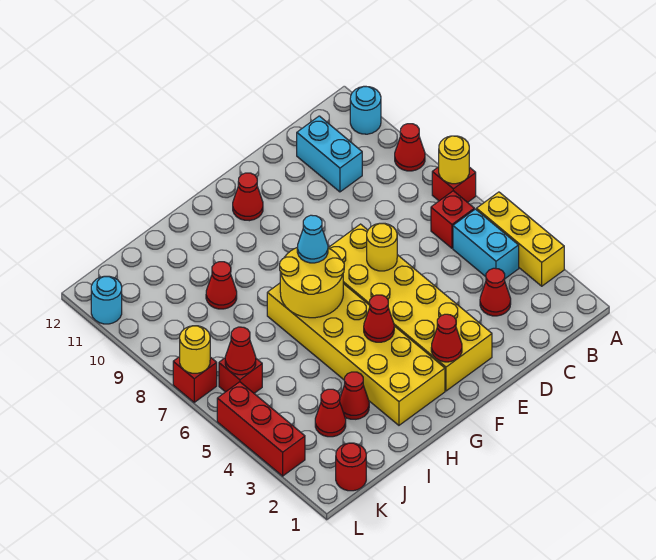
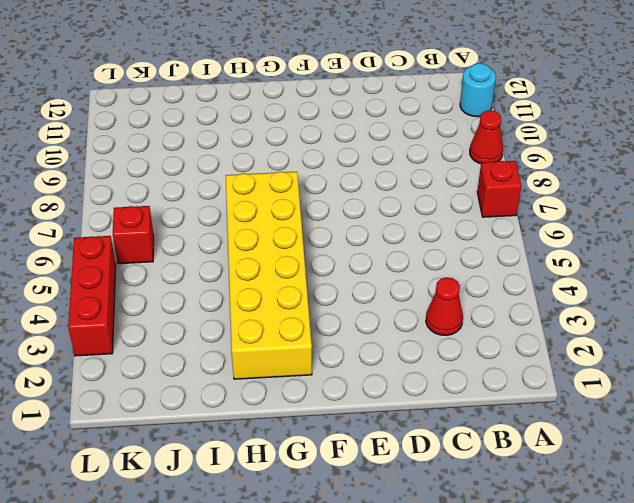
none -> yellow 1x3 brick [477,192,564,286]
none -> cyan 1x2 brick [453,209,519,278]
none -> red 1x1 brick [431,191,474,248]

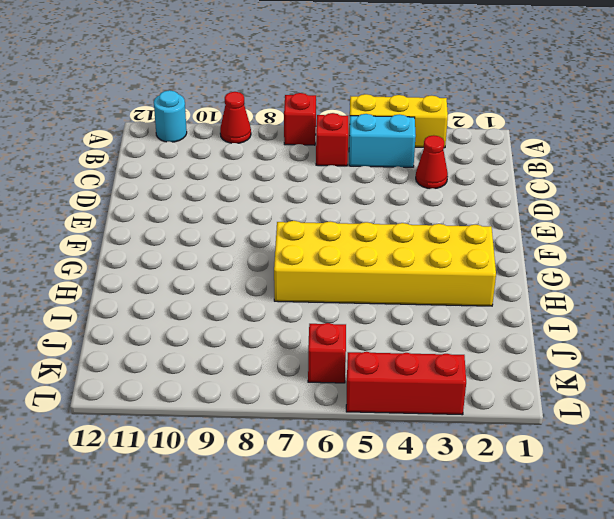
none -> cyan 1x2 brick [297,116,362,192]
none -> yellow 2x6 brick [328,224,492,391]
none -> red 1x1 cone [233,173,263,221]

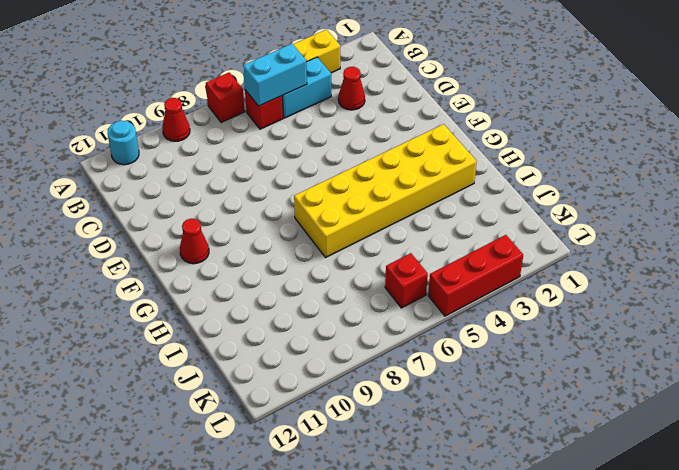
cyan 1x2 brick [243,44,307,106] -> cyan 1x2 brick moved to [297,116,362,192]
none -> yellow 2x6 brick [328,224,492,391]
none -> red 1x1 cone [340,372,369,419]
none -> red 1x1 cone [206,262,237,309]

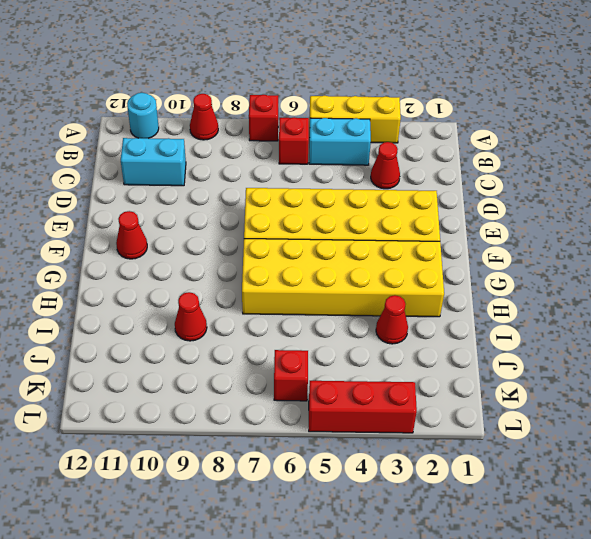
none -> red 1x1 cone [315,389,346,437]
none -> red 1x1 round brick [336,443,366,491]
none -> red 1x1 brick [173,357,217,402]

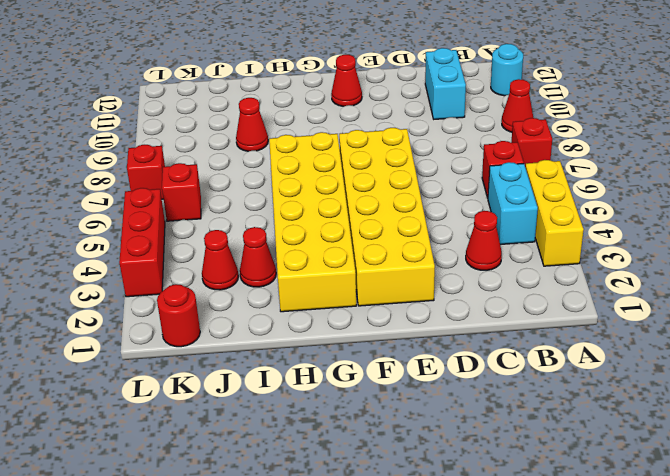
none -> cyan 1x1 round brick [91,276,122,324]
none -> yellow 1x1 round brick [439,136,469,184]
none -> yellow 1x1 round brick [367,223,397,271]

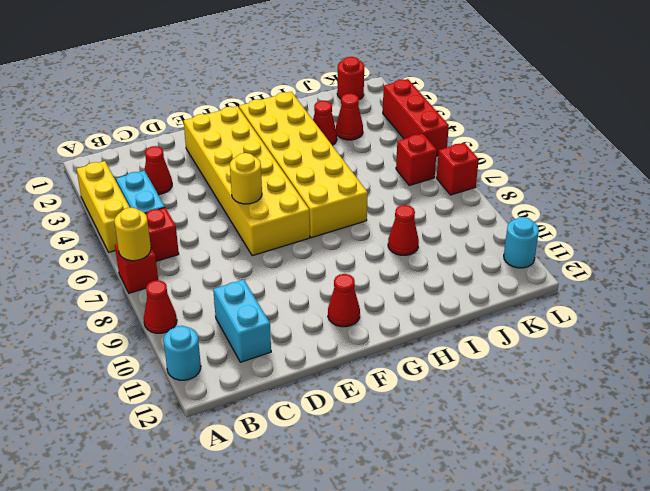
none -> red 1x1 cone [431,314,462,362]
none -> red 1x1 cone [364,295,394,342]
none -> yellow 2x2 round brick [280,248,344,318]

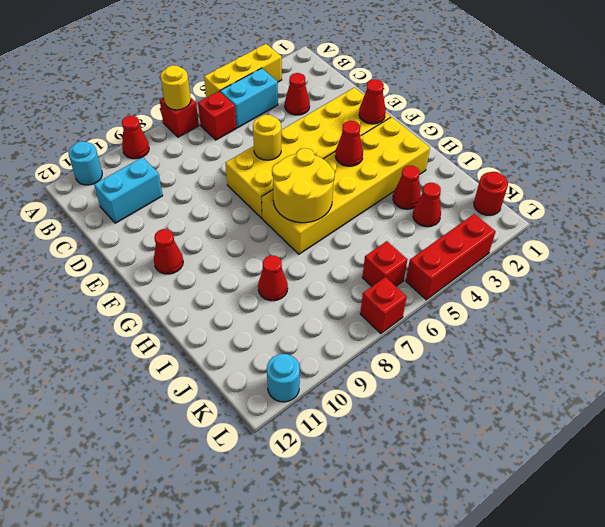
none -> red 1x1 cone [225,327,256,375]
none -> yellow 1x1 round brick [180,326,210,373]
none -> cyan 1x1 cone [297,215,328,263]

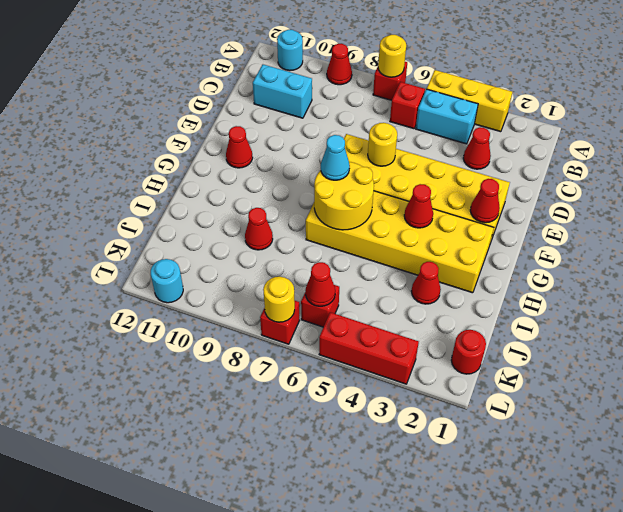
none -> red 1x1 cone [315,389,346,437]

